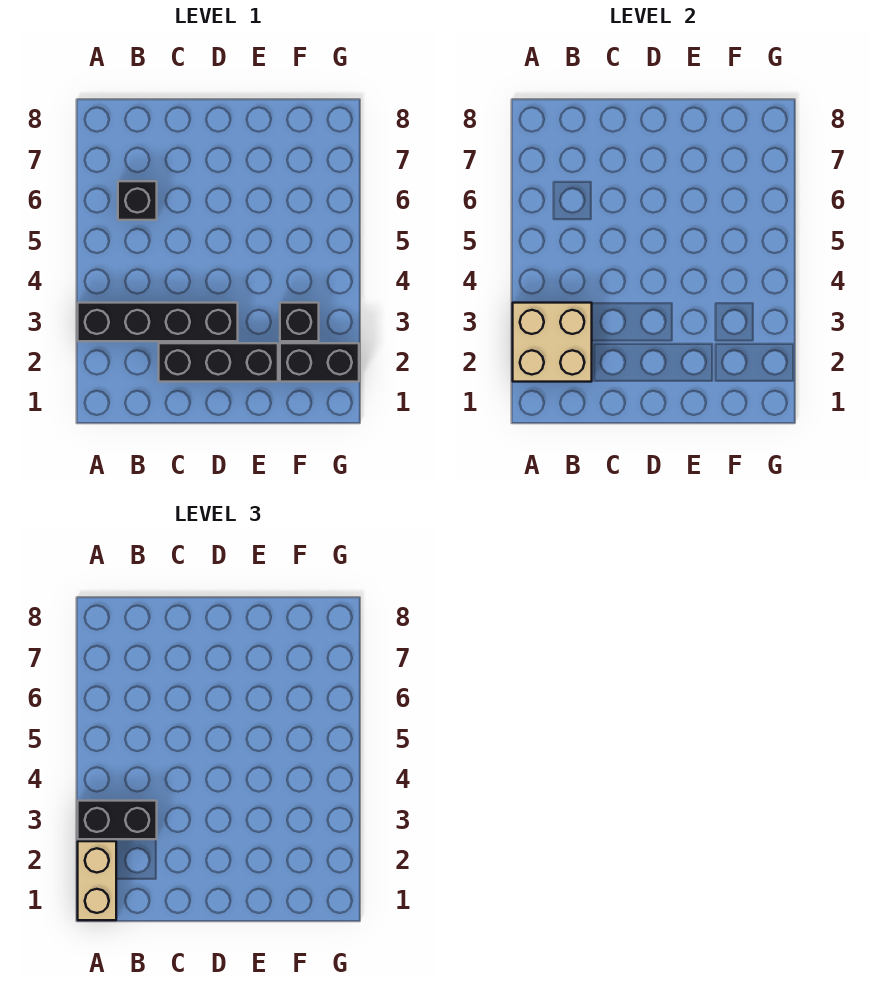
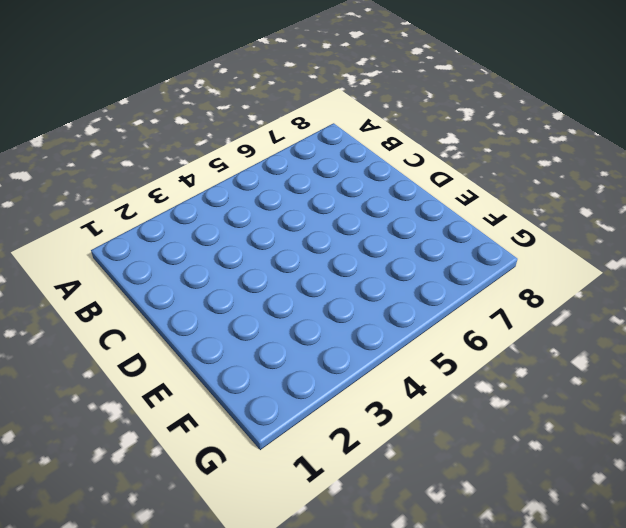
none -> black 1x4 brick [78,303,238,341]
none -> black 1x1 brick [118,181,157,220]

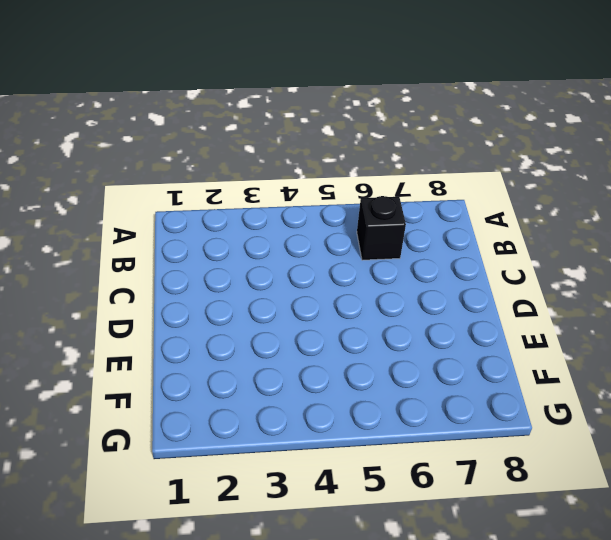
none -> black 1x4 brick [78,303,238,341]
none -> black 1x3 brick [159,343,278,382]

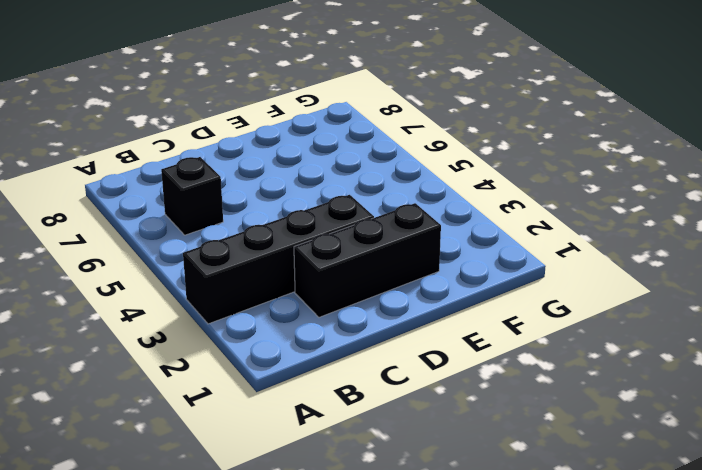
none -> black 1x2 brick [280,343,359,382]
none -> black 1x1 brick [280,303,319,341]

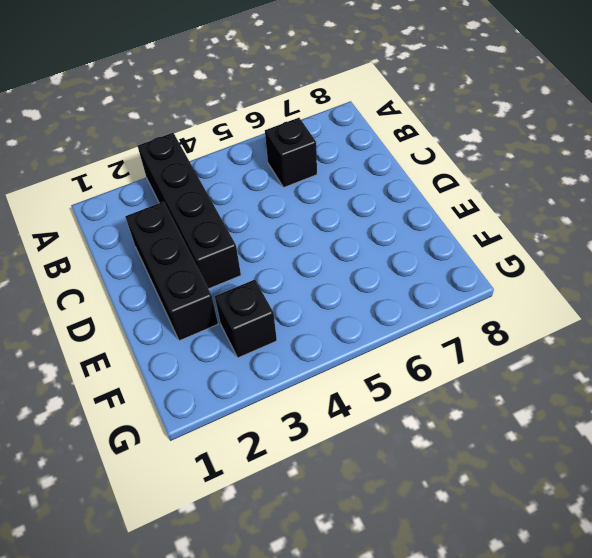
none -> black 1x2 brick [280,343,359,382]
none -> tan 2x2 brick [513,303,592,382]

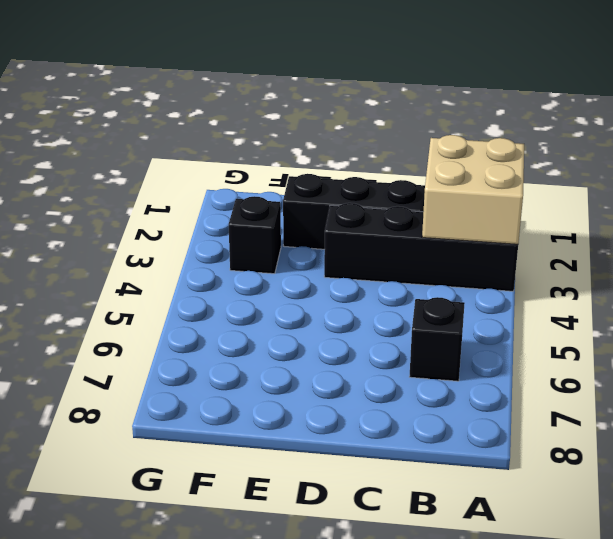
none -> black 1x2 brick [280,343,359,382]
none -> tan 1x2 brick [78,841,116,920]

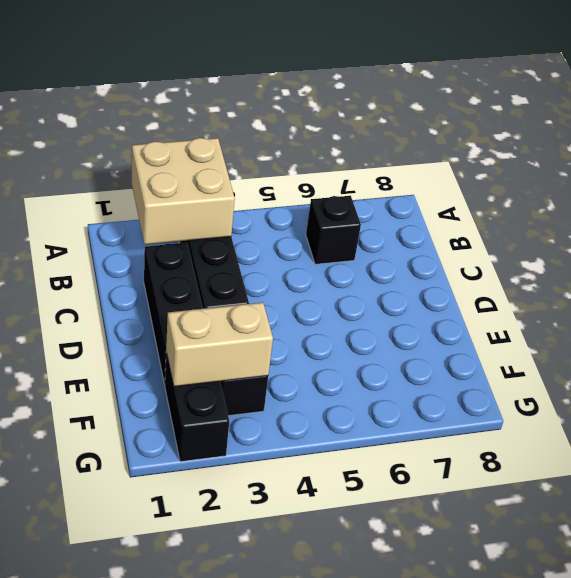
tan 1x2 brick [166,302,273,387] -> tan 1x2 brick moved to [78,841,116,920]
none -> black 1x2 brick [78,801,157,839]

